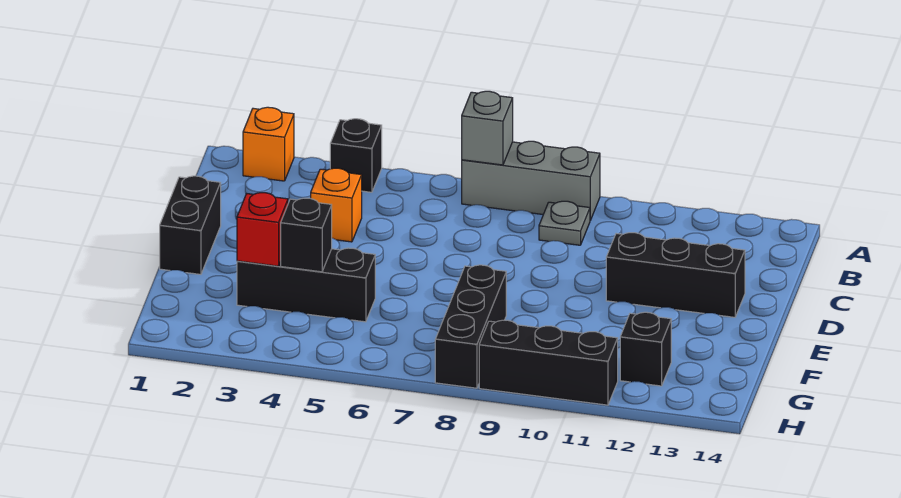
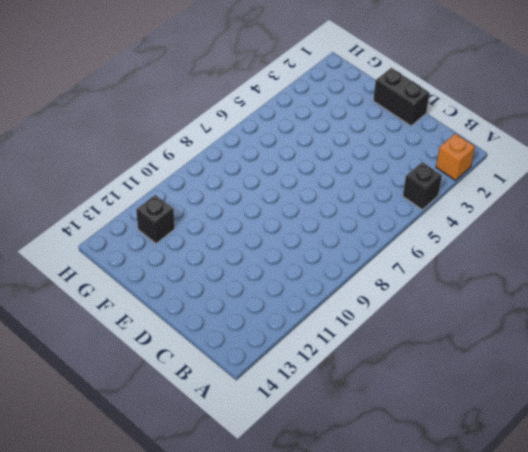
none -> grey 1x3 brick [462,141,600,220]
none -> grey 1x1 plate [539,201,590,245]
none -> orange 1x1 brick [311,168,362,242]

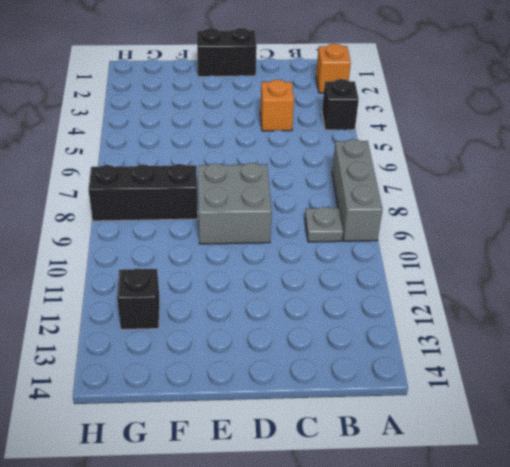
grey 2x2 brick [198,163,272,244] -> none
none -> black 1x3 brick [606,233,745,317]
none -> black 1x3 brick [237,248,375,322]
none -> black 1x3 brick [479,320,618,405]

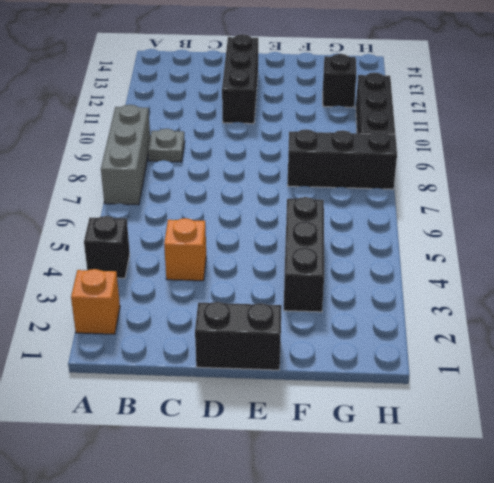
none -> grey 1x1 brick [462,91,513,165]
none -> red 1x1 brick [237,193,288,266]
none -> black 1x1 brick [281,198,332,272]

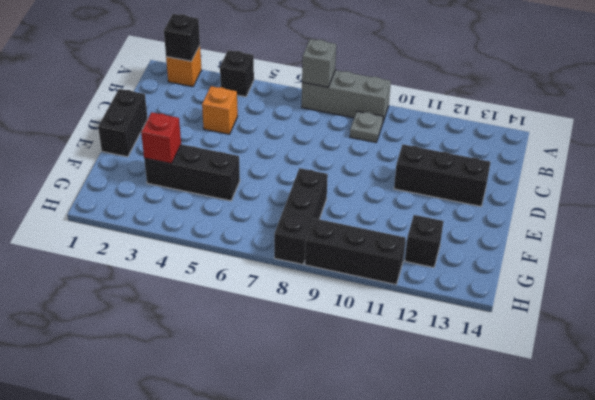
black 1x1 brick [164,14,200,61] -> black 1x1 brick moved to [281,198,332,272]

